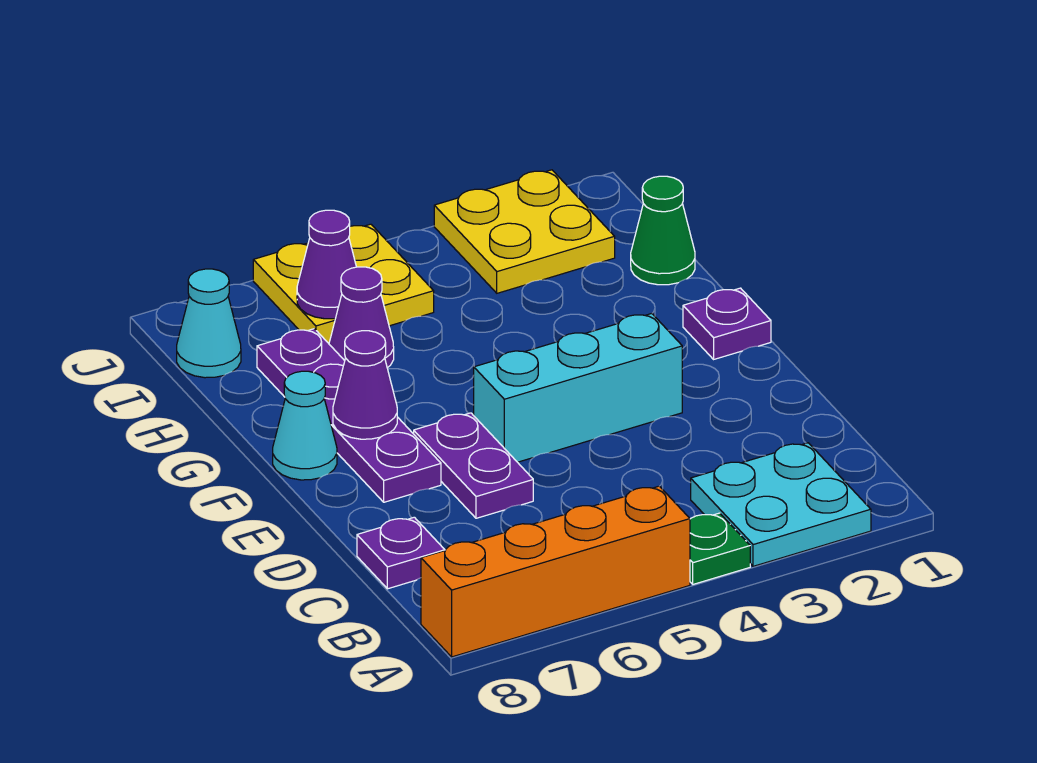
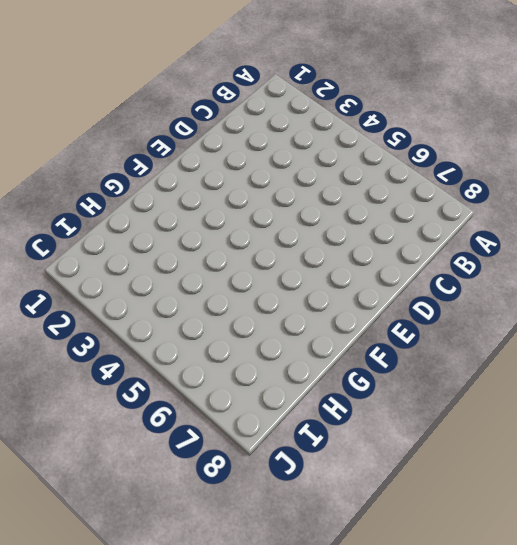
none -> cyan 2x2 plate [691,443,871,566]
none -> green 1x1 plate [690,513,750,584]
none -> orange 1x4 brick [421,486,690,657]

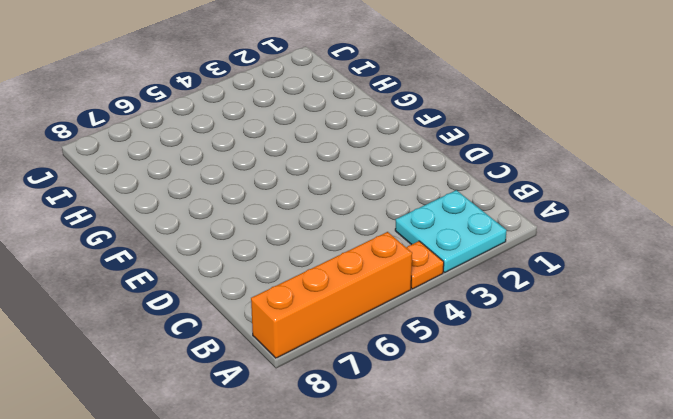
orange 1x1 plate [406,241,444,289] -> green 1x1 plate [690,513,750,584]
none -> purple 1x1 plate [357,517,445,589]
none -> purple 1x2 plate [414,413,533,518]
none -> cyan 1x3 brick [474,314,682,462]

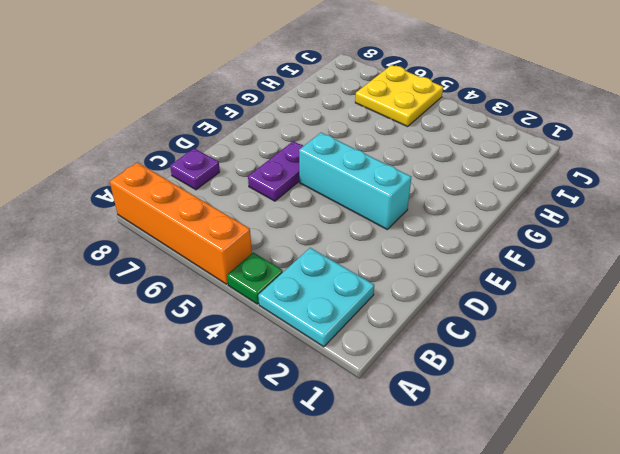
none -> purple 1x4 plate [257,329,441,502]
none -> purple 1x1 plate [683,288,771,359]
none -> cyan 1x1 cone [273,371,337,480]

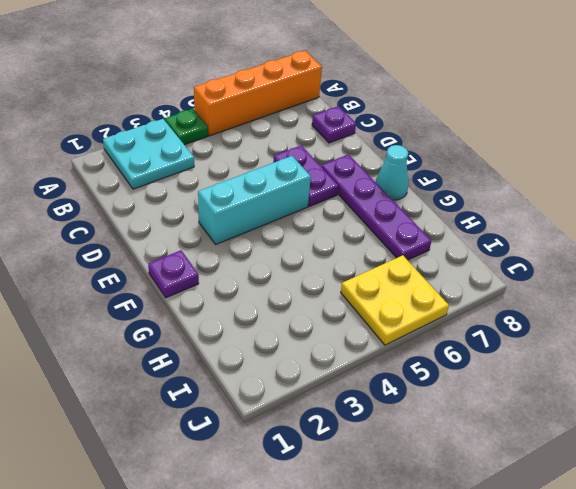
none -> green 1x1 cone [631,176,695,285]
none -> purple 1x1 cone [329,267,394,368]
none -> yellow 2x2 plate [434,170,615,293]

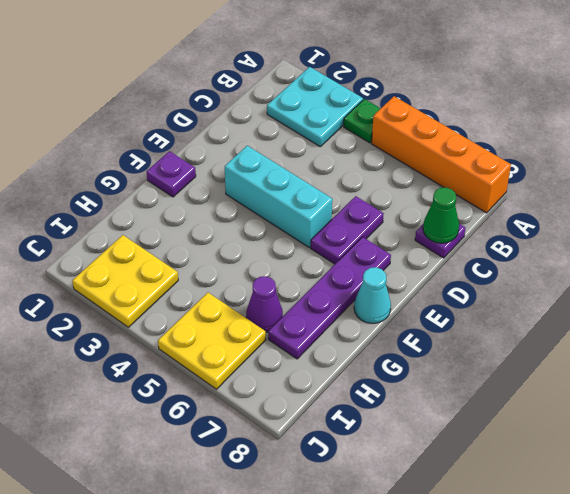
green 1x1 cone [423,187,459,243] -> green 1x1 cone moved to [631,176,695,285]
none -> cyan 1x1 cone [177,269,241,378]
none -> purple 1x1 cone [333,331,397,439]
none -> purple 1x1 cone [297,210,356,319]

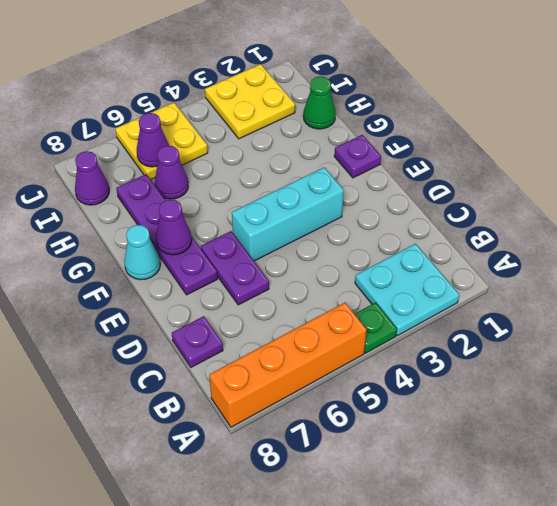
purple 1x1 cone [75,151,109,205] -> cyan 1x1 cone [177,269,241,378]

